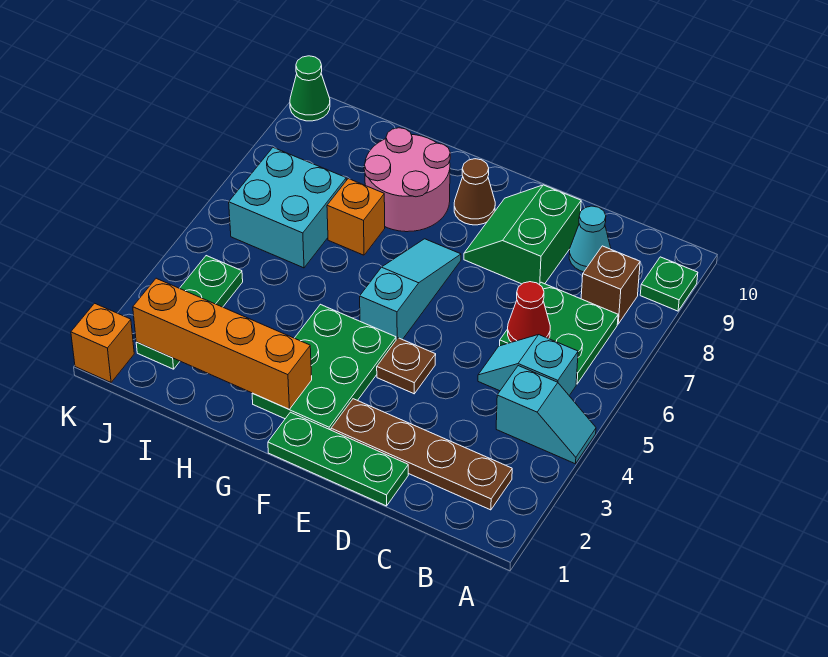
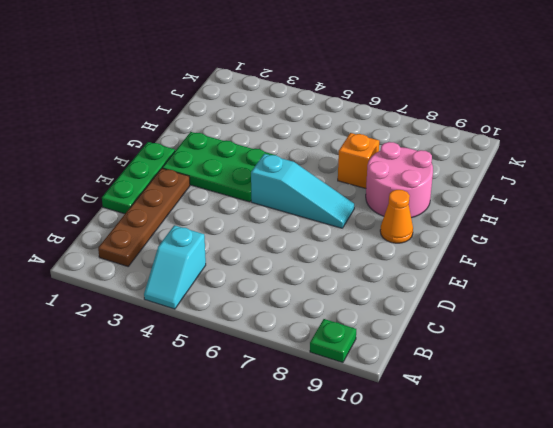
orange 1x1 cone [380,190,413,243] -> brown 1x1 cone [454,159,495,225]
none -> cyan 1x2 slope [478,335,578,395]
none -> green 2x2 plate [500,282,618,384]
none -> brown 1x1 brick [581,246,640,324]

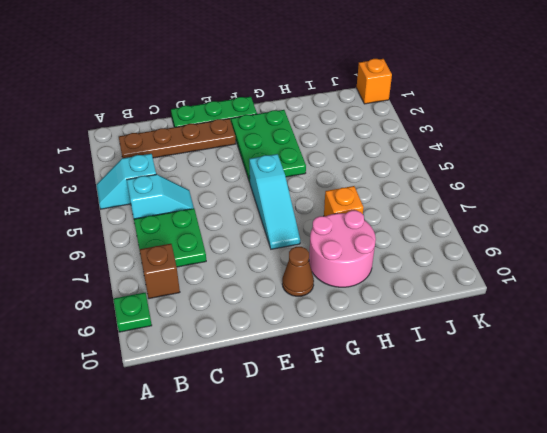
none -> cyan 1x1 cone [569,206,611,272]
none -> green 2x2 slope [464,185,581,284]
none -> brown 1x1 plate [377,338,436,394]

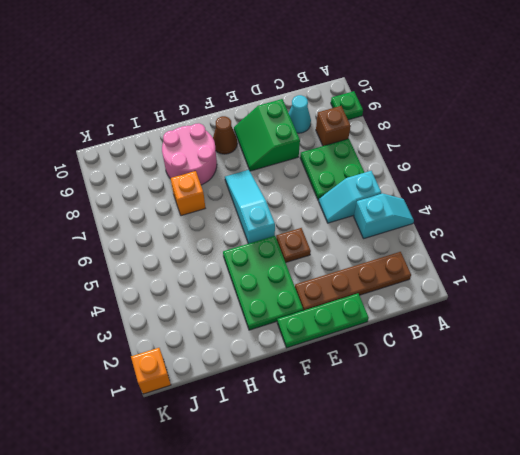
none -> cyan 2x2 brick [229,148,346,268]
none -> green 1x3 plate [136,256,243,369]
none -> green 1x1 cone [290,56,330,121]

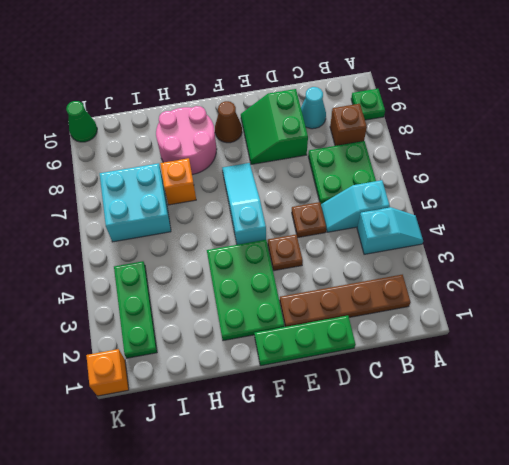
brown 1x1 plate [292,202,326,238] -> none
none -> red 1x1 cone [508,282,550,342]
none -> orange 1x4 brick [133,278,312,409]

